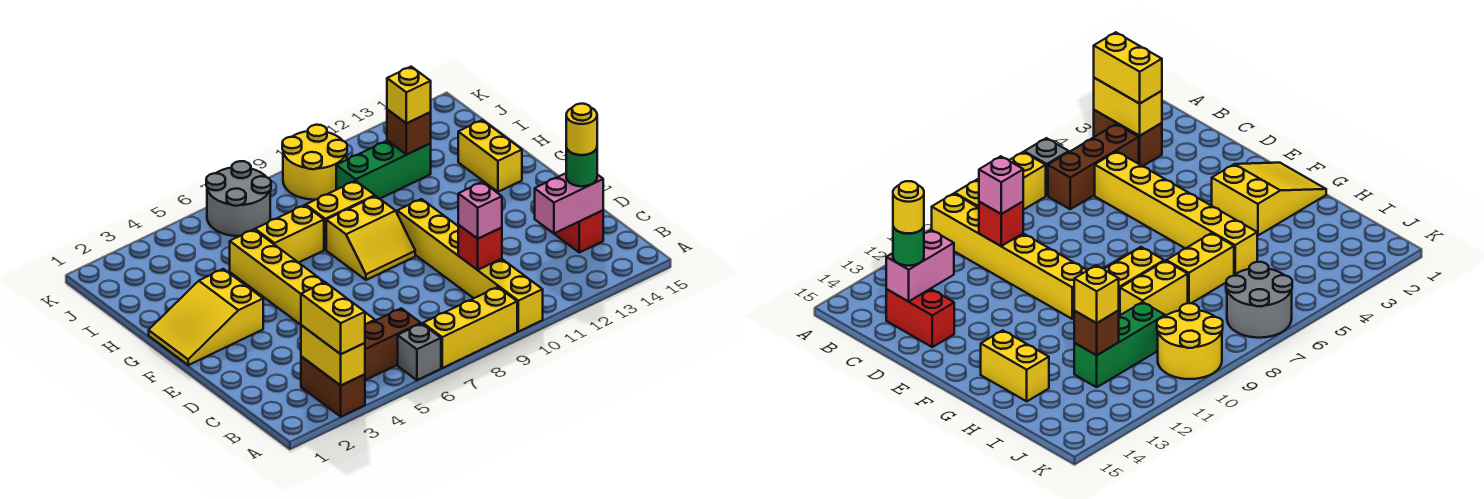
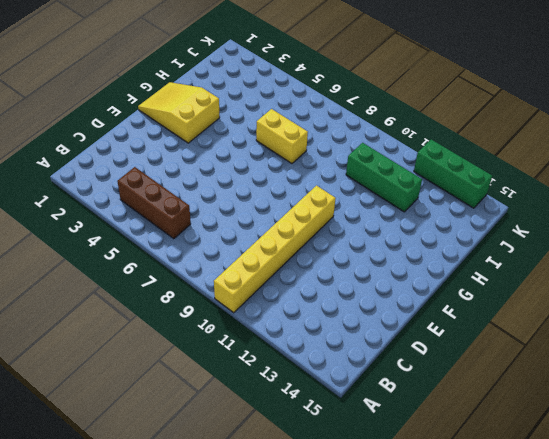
green 1x3 brick [414,139,492,208] -> none
none -> brown 1x2 brick [301,357,365,417]
none -> grey 1x1 brick [398,323,441,380]
none -> yellow 1x3 brick [423,287,517,368]

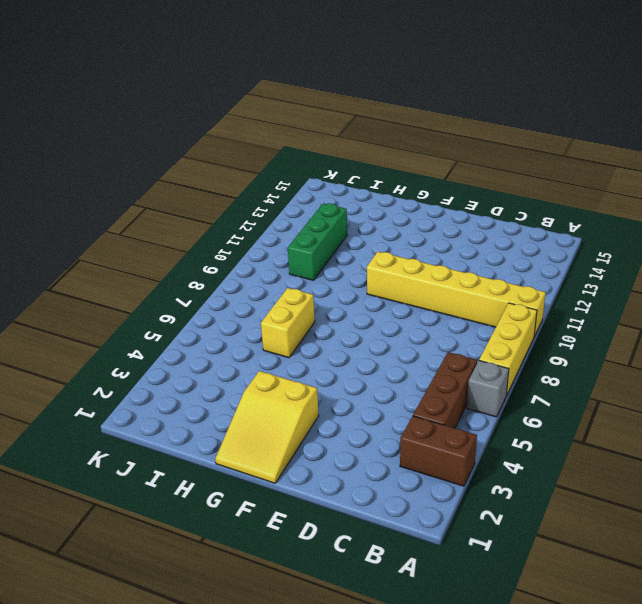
none -> yellow 1x6 brick [230,230,375,325]
none -> red 1x2 brick [554,210,603,252]
none -> yellow 2x2 slope [326,196,415,280]

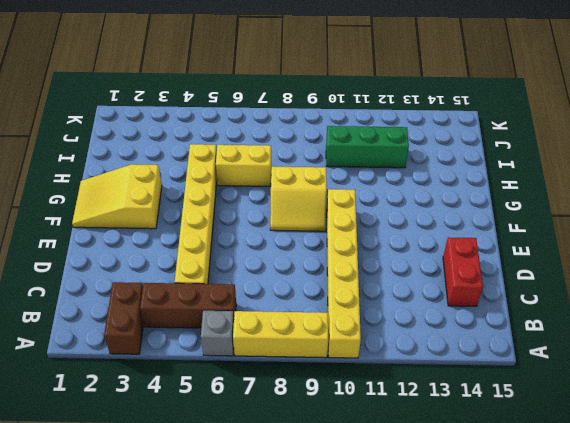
none -> yellow 1x2 brick [458,120,522,192]
none -> yellow 1x2 brick [306,181,375,250]
none -> grey 2x2 round brick [206,161,271,236]

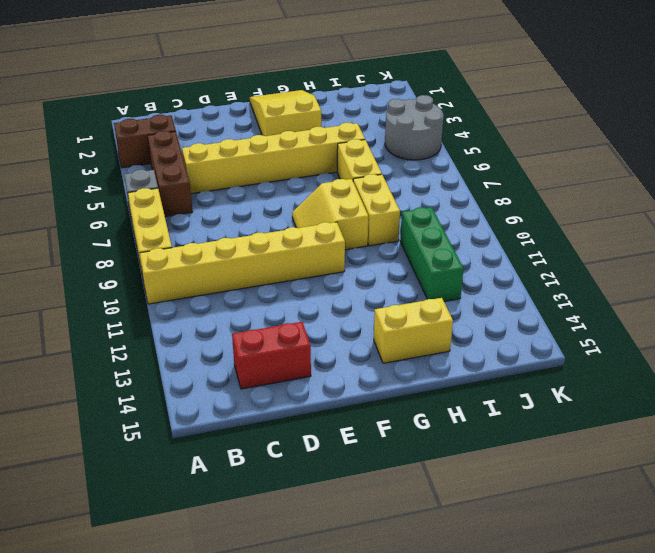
grey 2x2 round brick [385,95,443,160] -> grey 2x2 round brick moved to [206,161,271,236]
none -> yellow 2x2 round brick [282,125,347,200]
none -> yellow 1x2 brick [301,325,365,385]
none -> red 1x1 brick [458,225,502,270]

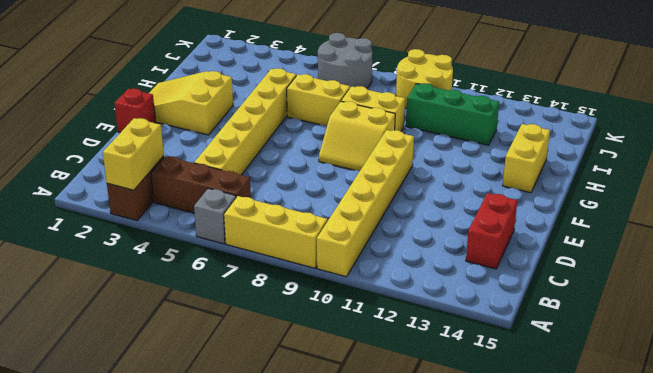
red 1x1 brick [114,89,156,133] -> red 1x1 brick moved to [458,225,502,270]
none -> pink 1x2 brick [535,173,603,233]
none -> brown 1x1 brick [387,110,431,155]
none -> yellow 1x2 brick [301,282,365,354]

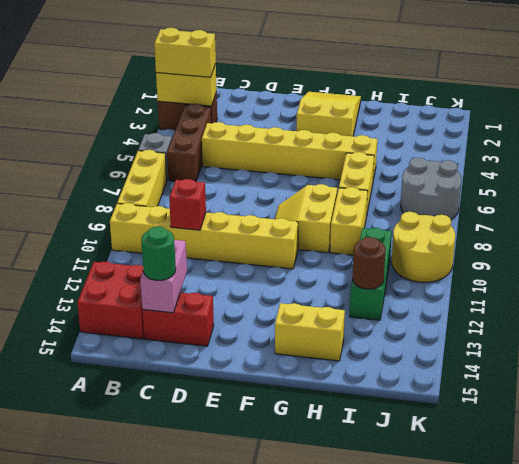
red 2x2 brick [77,262,144,339] -> none
brown 1x1 round brick [353,237,386,289] -> brown 1x1 brick [387,110,431,155]
none -> pink 1x1 brick [458,182,502,239]
none -> yellow 1x1 brick [387,67,431,123]
none -> yellow 1x1 round brick [566,104,597,155]

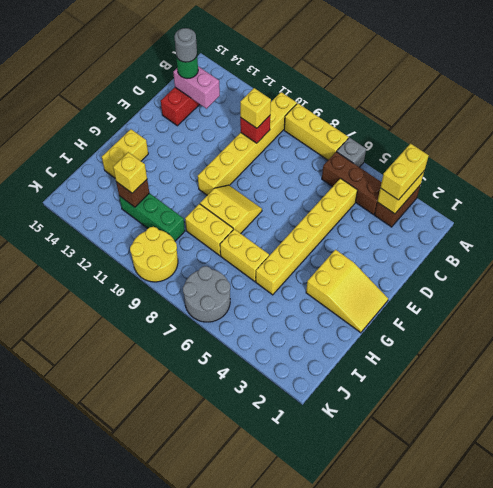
yellow 1x1 brick [240,88,271,128] -> pink 1x1 brick [458,182,502,239]
grey 1x1 round brick [174,28,197,62] -> yellow 1x1 round brick [566,104,597,155]

